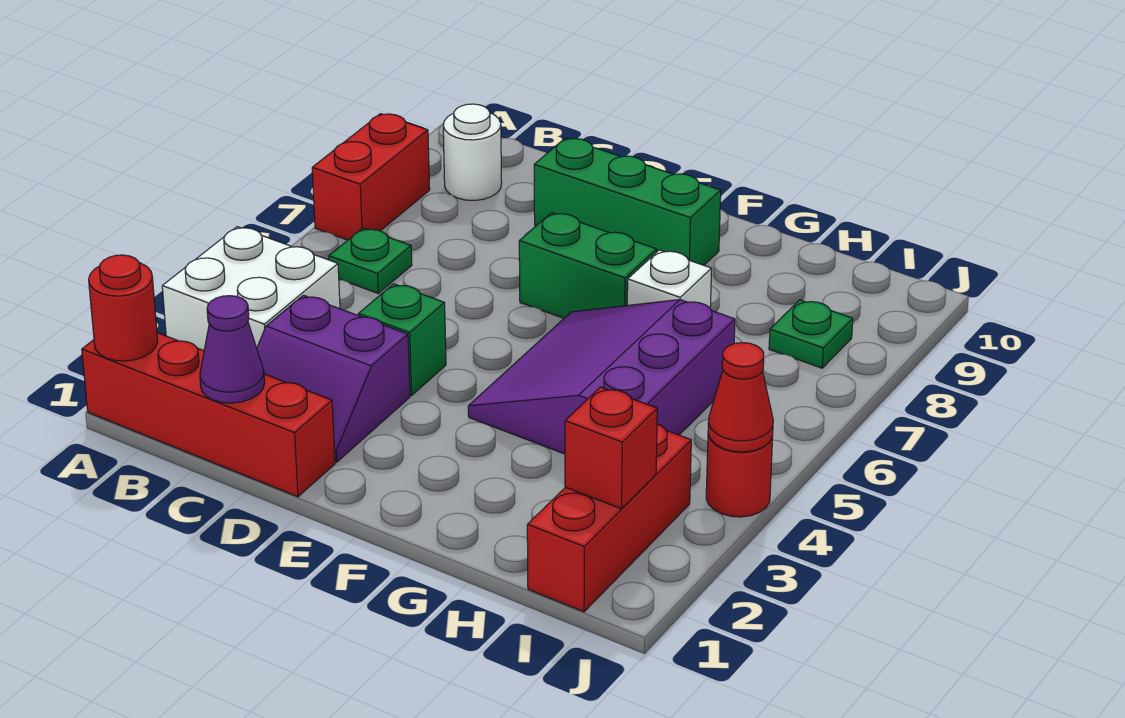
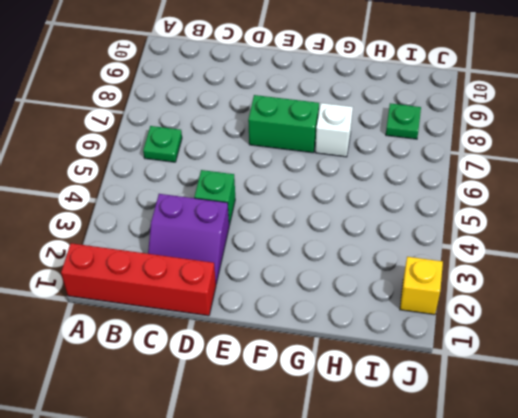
yellow 1x1 brick [400,257,443,315] -> none
none -> white 2x2 brick [162,227,340,351]
none -> red 1x2 brick [312,114,430,240]
none -> white 1x1 round brick [443,104,502,201]

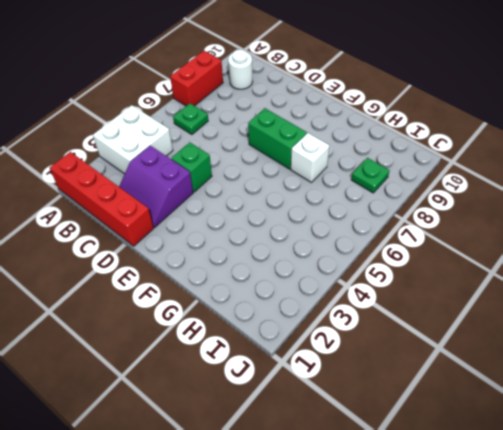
none -> green 1x3 brick [534,138,721,265]
none -> purple 3x3 slope [468,300,735,454]
none -> red 1x3 brick [527,424,691,612]

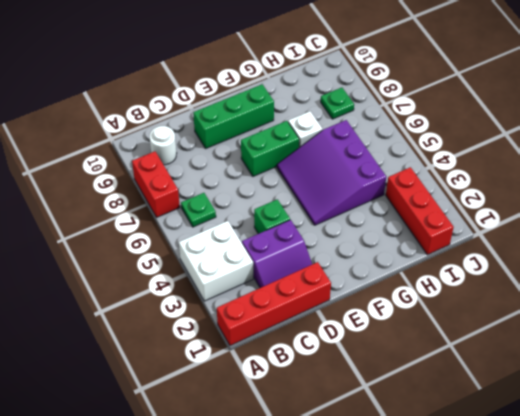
none -> red 1x1 round brick [706,435,773,517]
none -> red 1x1 round brick [89,255,158,361]
none -> purple 1x1 cone [200,296,265,403]

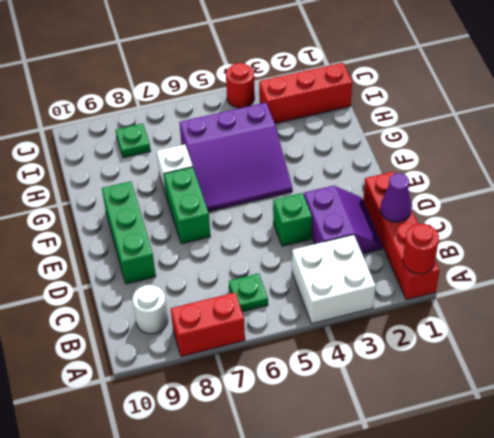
none -> red 1x1 brick [565,387,657,509]
none -> red 1x1 cone [708,343,773,452]

